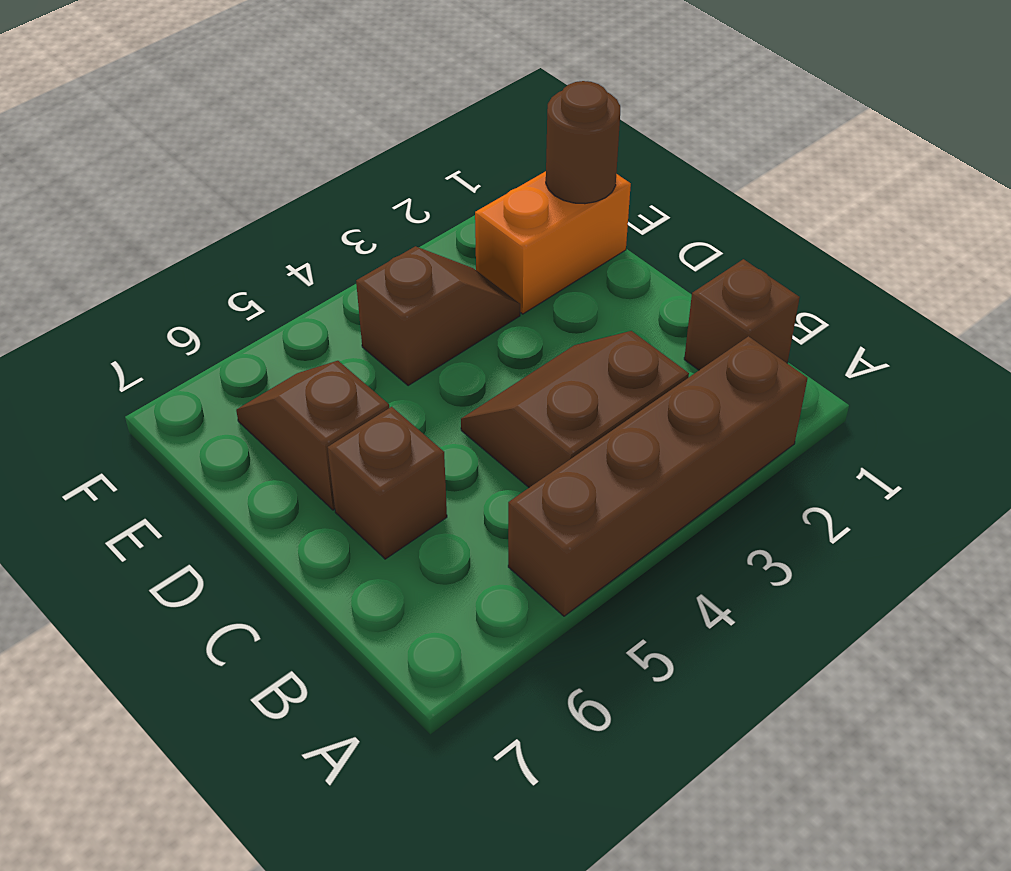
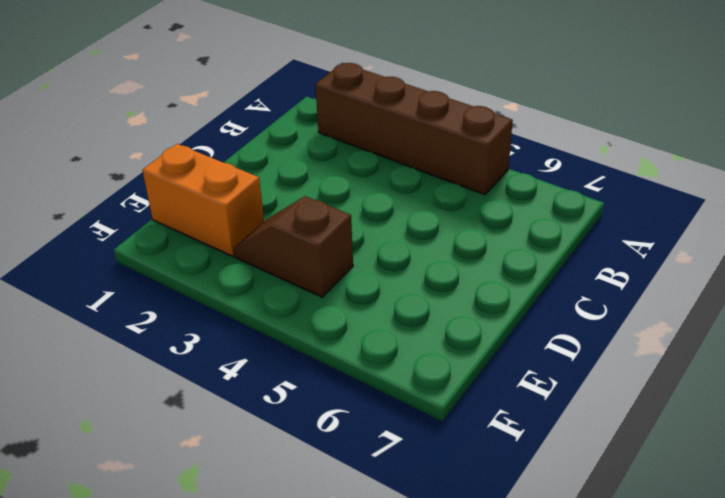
none -> brown 1x1 brick [684,259,800,370]
none -> brown 2x2 slope [461,331,689,487]

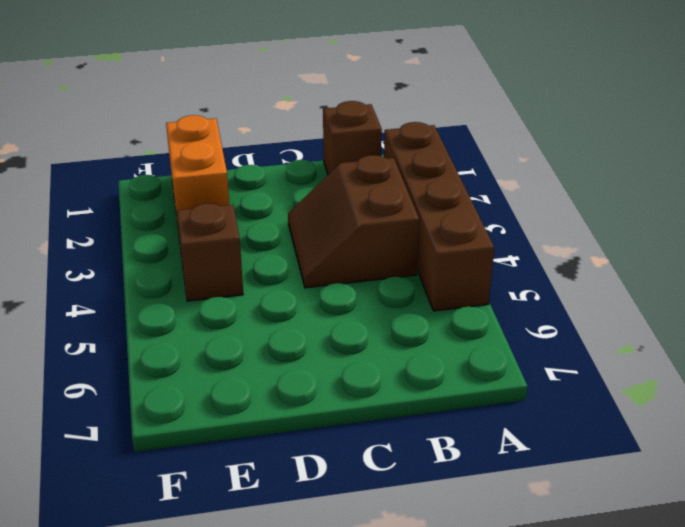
none -> brown 1x1 brick [327,407,447,559]
none -> brown 1x2 slope [236,361,389,510]

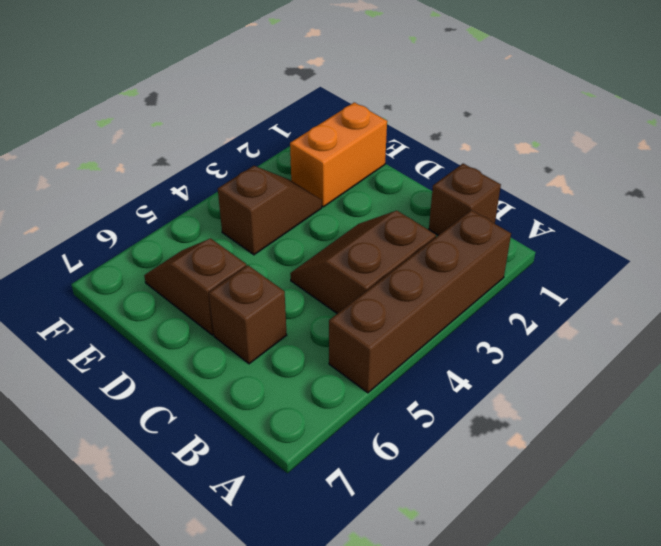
none -> brown 1x1 round brick [546,81,620,204]

